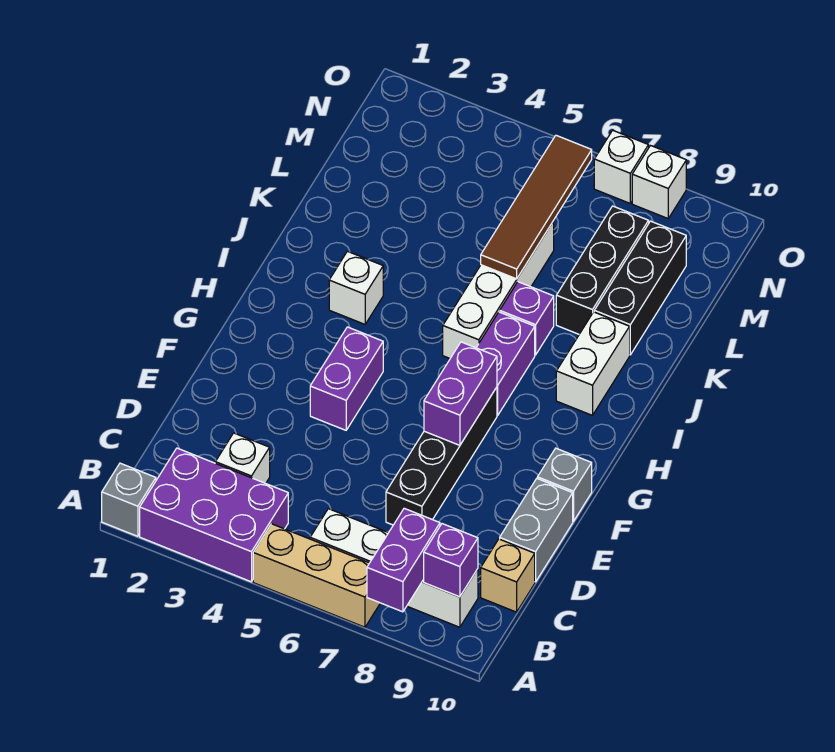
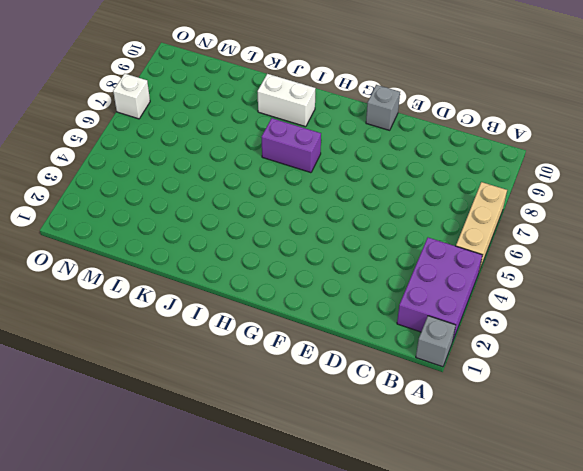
none -> white 1x4 brick [310,509,478,627]
none -> white 1x1 brick [215,433,270,483]
none -> tan 1x1 brick [481,539,535,612]

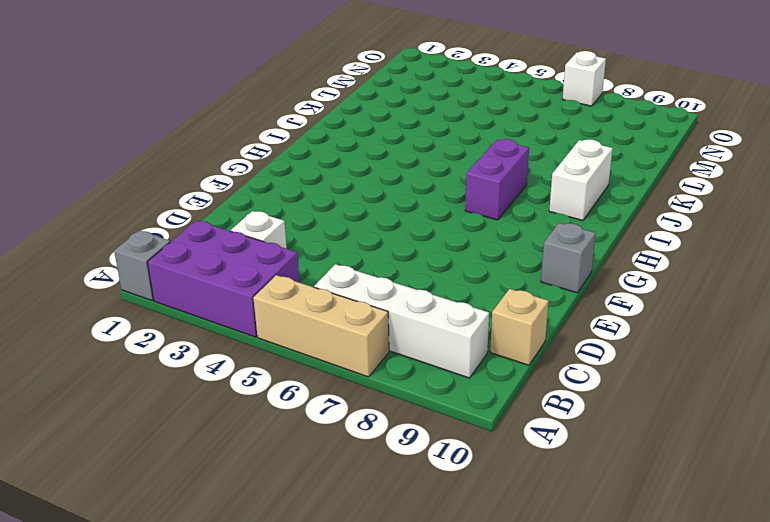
none -> black 1x4 brick [386,387,497,525]
none -> grey 1x2 brick [500,479,573,582]
none -> purple 1x2 brick [310,327,383,430]

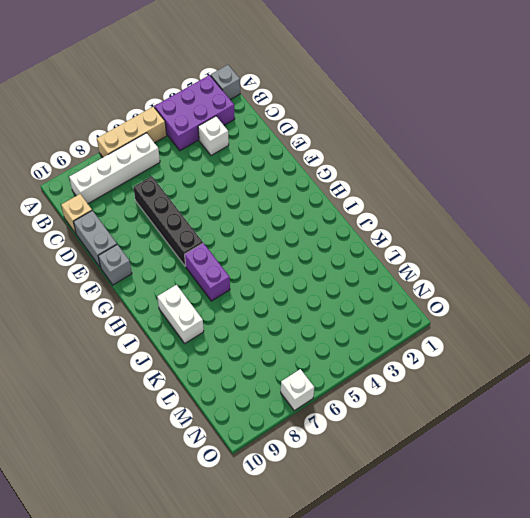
none -> purple 1x2 brick [310,327,383,430]
none -> white 1x1 brick [329,251,383,324]
none -> white 1x4 brick [443,221,554,358]

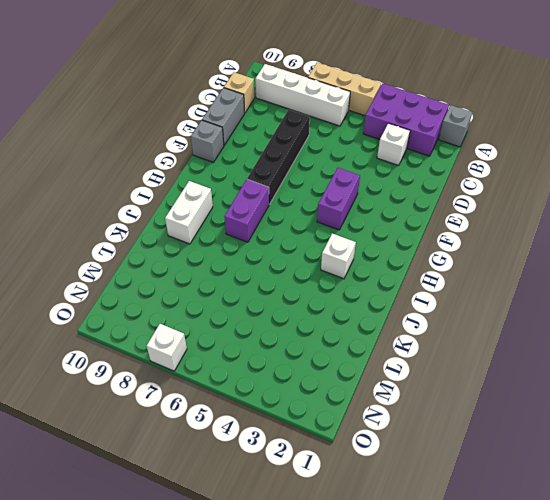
none -> white 1x4 brick [443,221,554,358]
none -> purple 1x1 brick [500,282,554,355]
none -> black 1x3 brick [556,206,649,334]

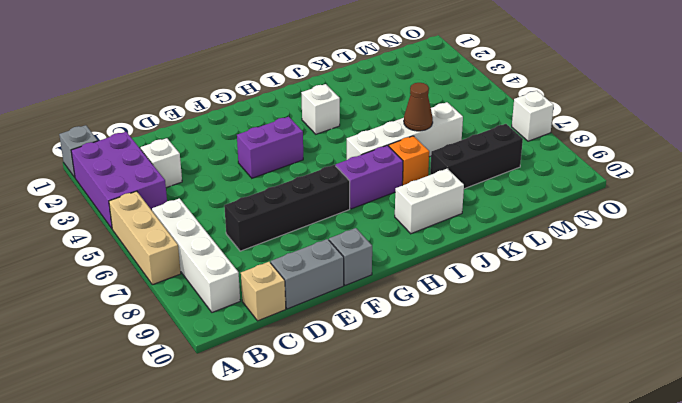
orange 1x1 brick [389,136,429,185] -> purple 1x1 brick [500,282,554,355]
brown 1x1 cone [404,83,433,131] -> brown 1x4 tile [481,135,592,279]
none -> black 1x3 brick [594,221,686,355]
none -> white 1x1 brick [632,146,686,218]
none -> purple 1x2 brick [367,508,440,612]

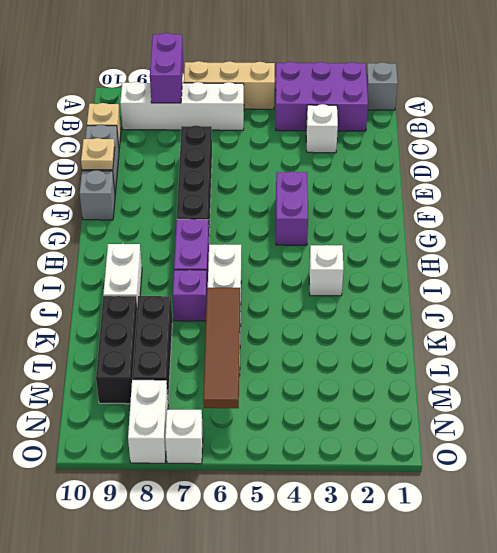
tan 1x1 plate [81,138,115,170] -> none
white 1x2 brick [128,380,168,463] -> white 1x1 brick [632,146,686,218]
none -> purple 1x1 brick [424,524,478,597]
none -> purple 1x2 brick [424,342,497,445]

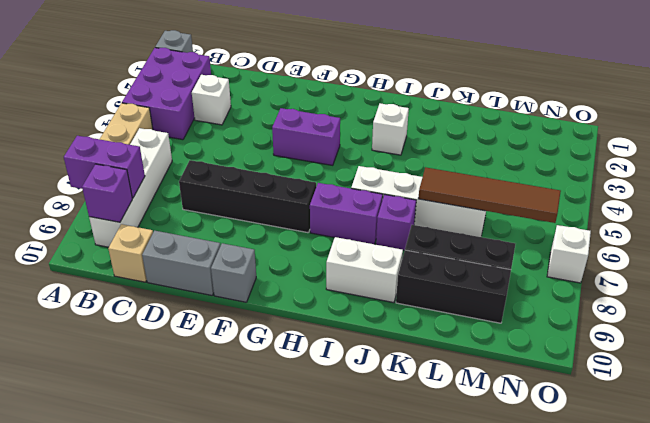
none -> white 1x1 brick [632,146,686,218]
none -> purple 1x2 brick [424,342,497,445]

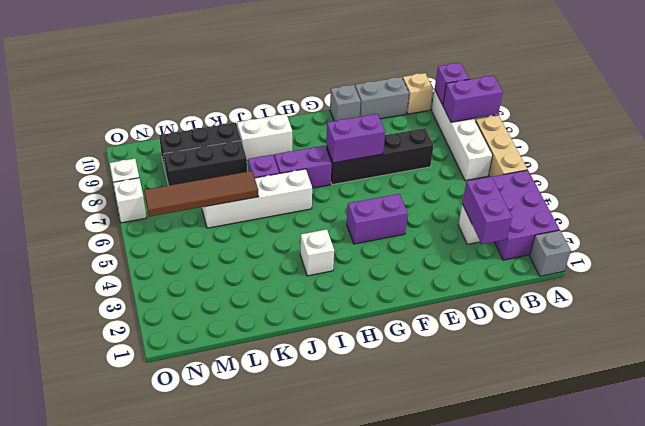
purple 1x2 brick [462,177,512,244] -> none

